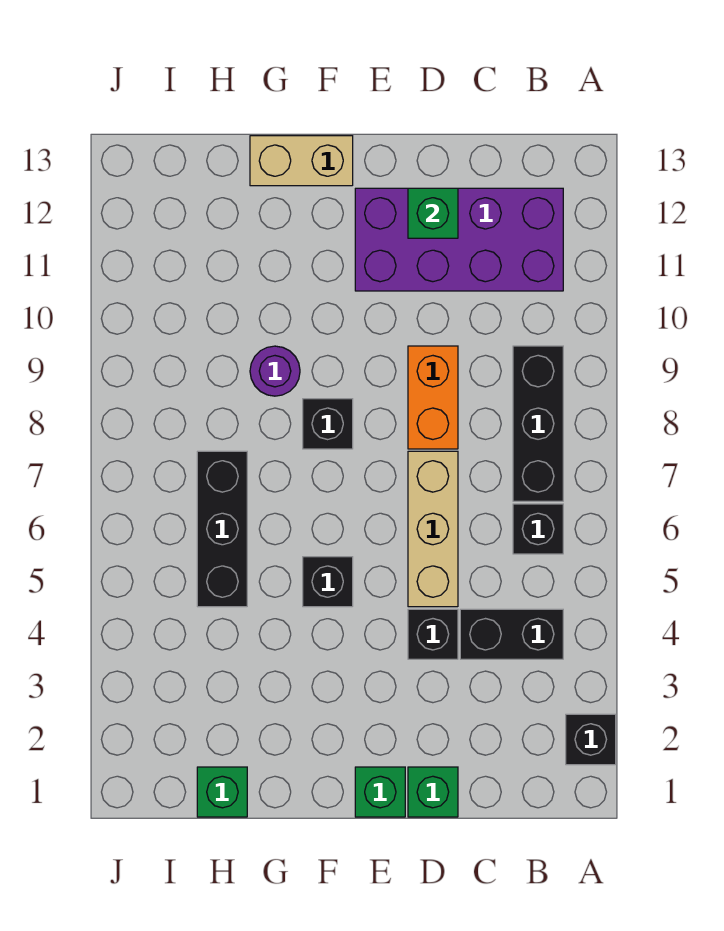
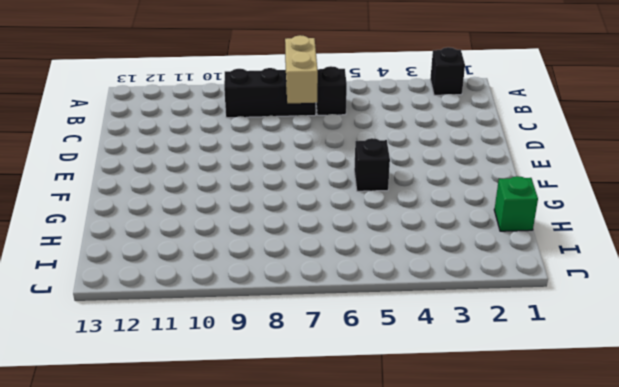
tan 1x2 brick [285,35,318,103] -> tan 1x2 brick moved to [250,136,353,186]
none -> black 1x2 brick [460,609,563,659]
none -> purple 2x4 brick [355,188,563,291]
none -> green 1x1 brick [408,767,458,817]

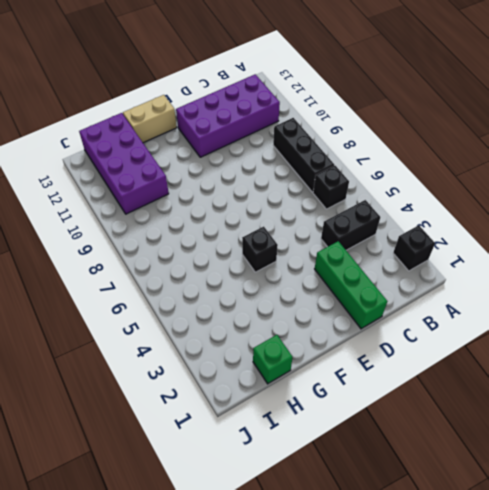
green 1x3 brick [315,241,387,329] -> green 1x1 brick [408,767,458,817]
purple 2x4 brick [79,113,169,214] -> none
none -> black 1x1 brick [408,609,458,659]
none -> tan 1x3 brick [408,451,458,607]
none -> orange 1x2 brick [408,346,458,449]

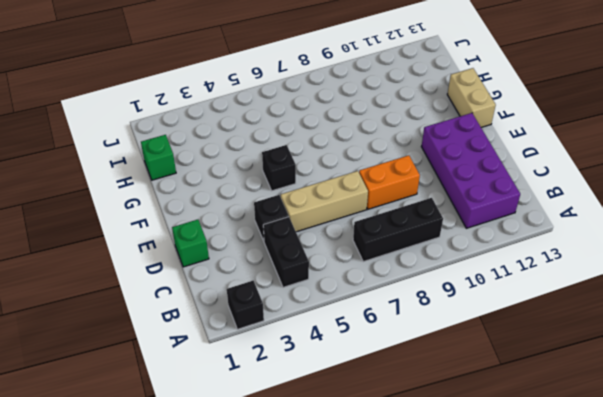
none -> black 1x1 brick [513,504,563,554]
none -> green 1x1 brick [355,767,405,817]
none -> black 1x1 brick [303,399,353,449]

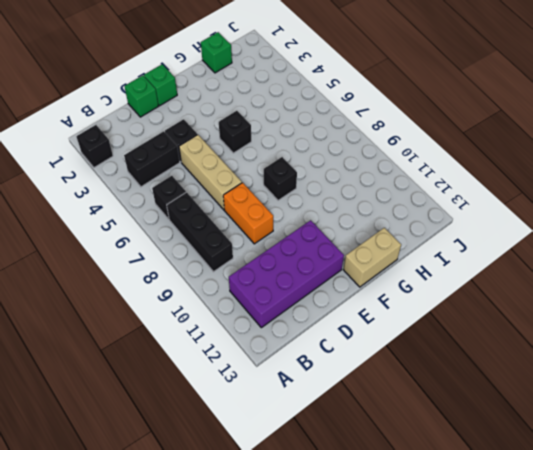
none -> purple 1x1 round brick [250,346,300,396]
none -> black 1x3 brick [197,451,247,607]
none -> green 1x1 brick [408,188,458,238]

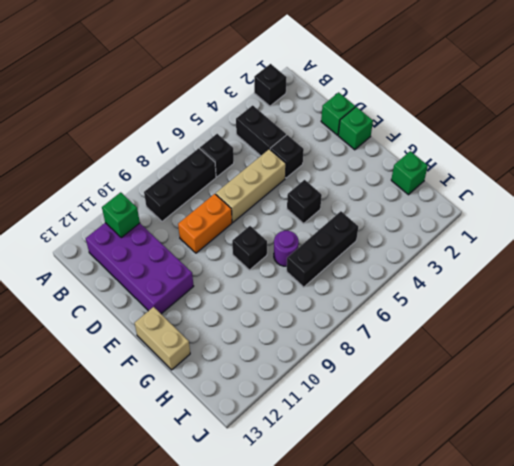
green 1x1 brick [102,192,140,238] -> green 1x1 brick moved to [408,188,458,238]
purple 1x1 round brick [274,231,299,266] -> purple 1x1 round brick moved to [250,346,300,396]

